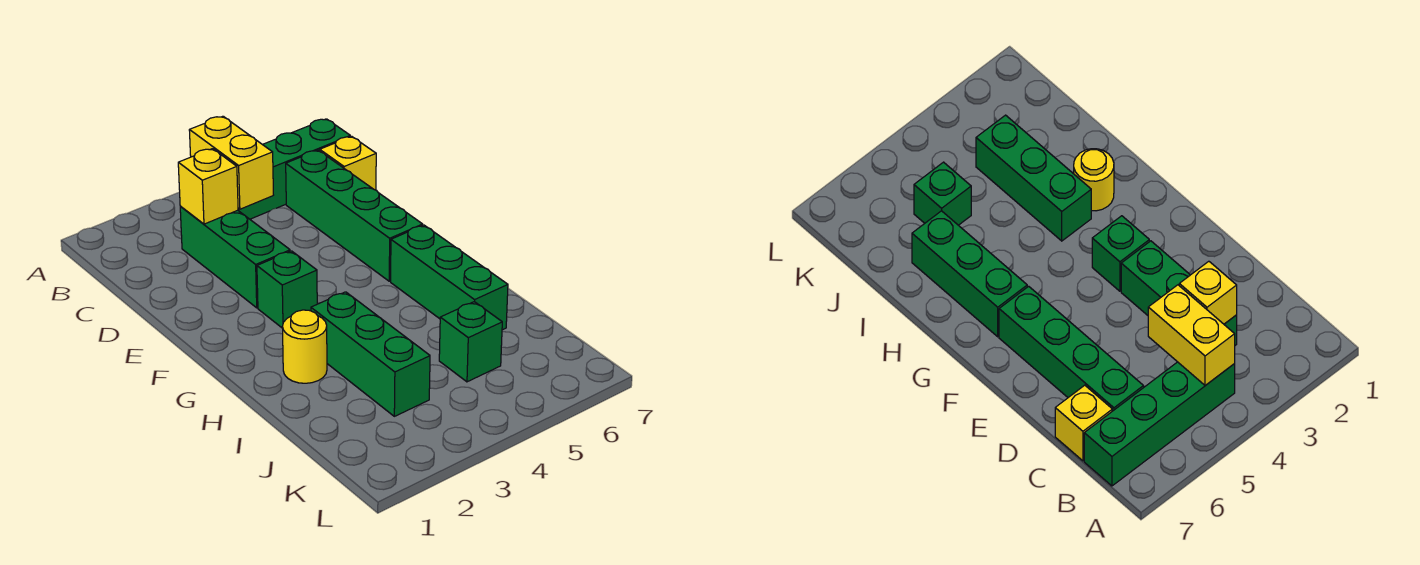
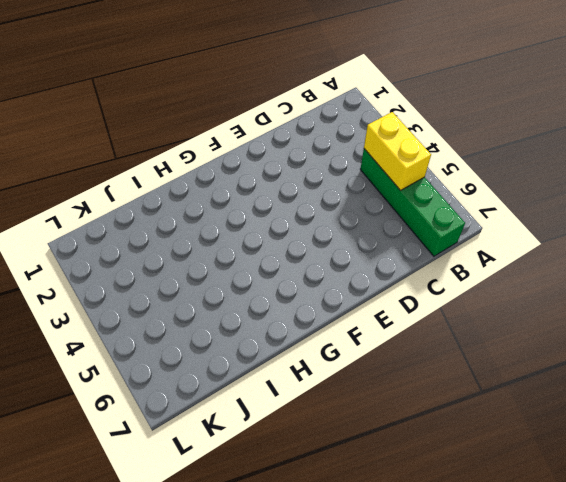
yellow 1x2 brick [364,112,431,191] -> yellow 1x2 brick turned to [189,116,273,209]
none -> green 1x3 brick [180,207,290,308]
none -> green 1x4 brick [286,150,423,281]

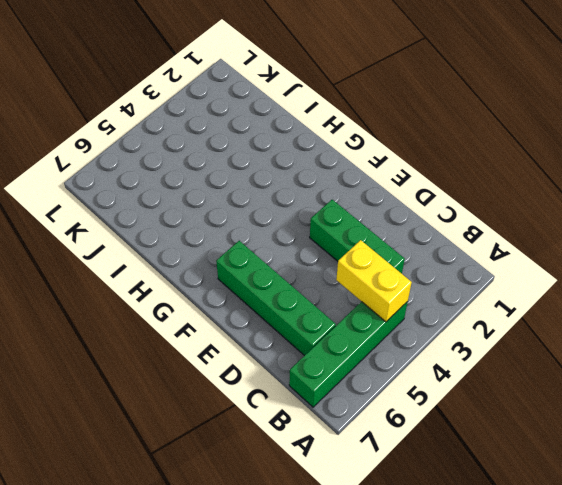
none -> yellow 1x1 brick [320,136,376,190]
none -> green 1x1 brick [257,251,317,328]

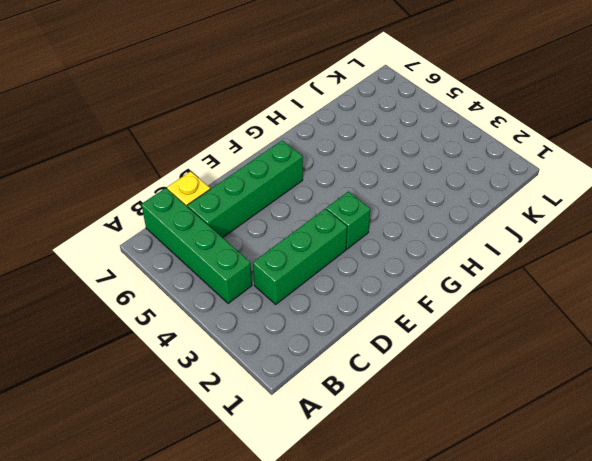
none -> green 1x3 brick [391,225,508,330]
none -> yellow 1x1 round brick [282,310,327,383]

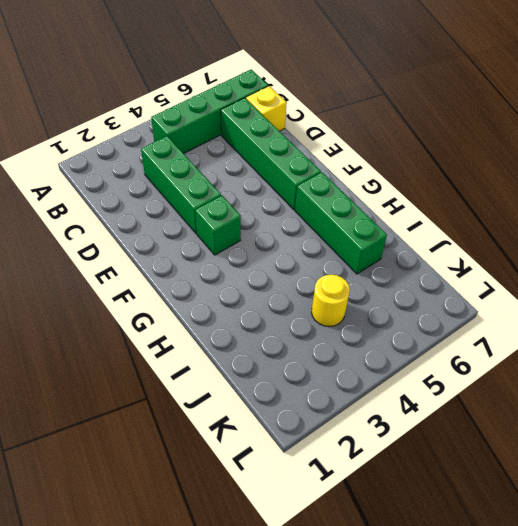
yellow 1x1 round brick [312,275,350,327] -> yellow 1x1 round brick moved to [282,310,327,383]
none -> green 1x3 brick [311,292,430,416]
none -> green 1x1 brick [439,302,502,382]

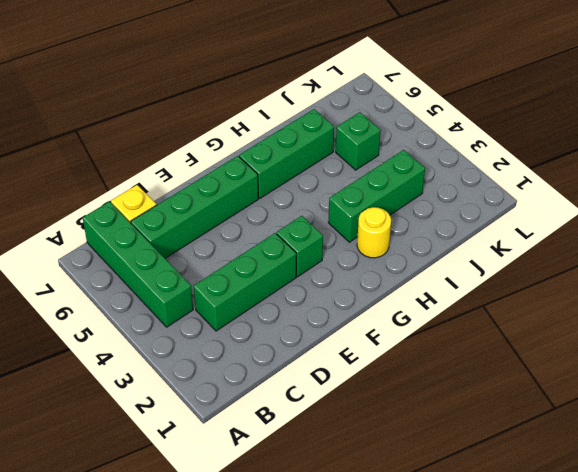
none -> yellow 1x2 brick [189,116,273,209]
none -> yellow 1x1 brick [178,149,238,224]

